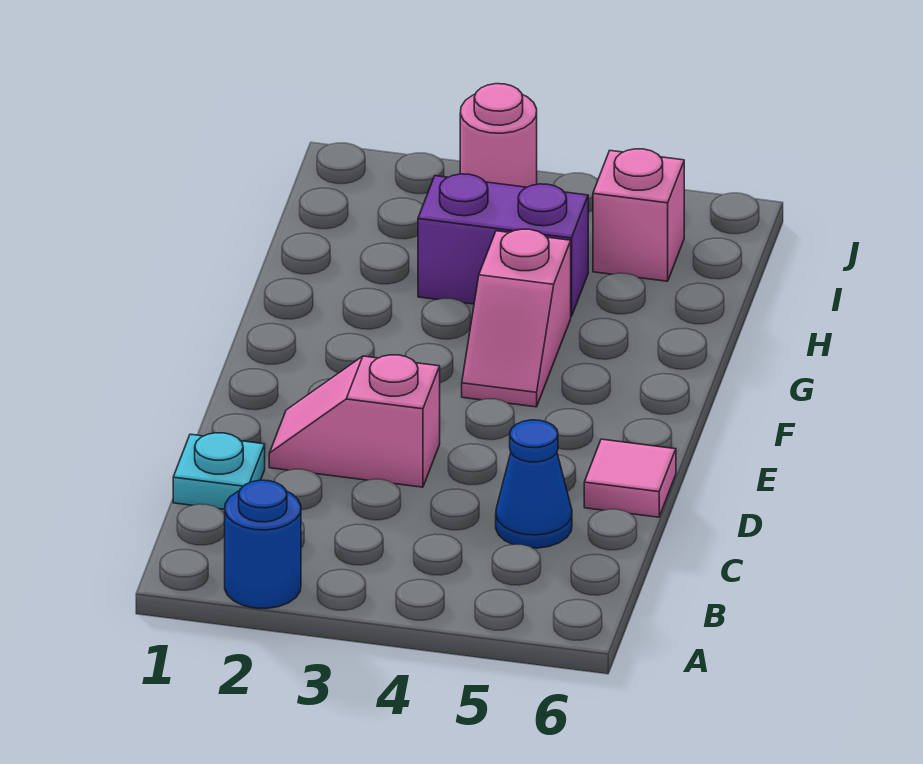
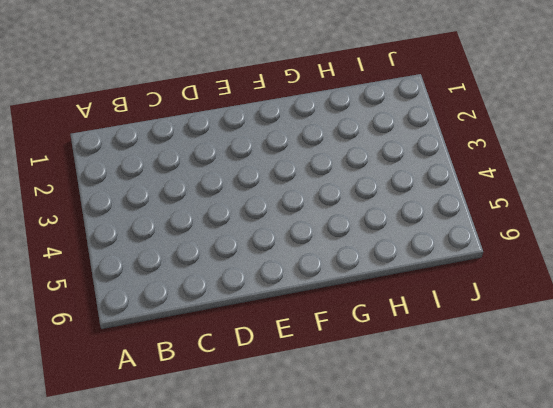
none -> blue 1x1 round brick [225,480,301,609]
none -> cyan 1x1 plate [173,433,265,509]

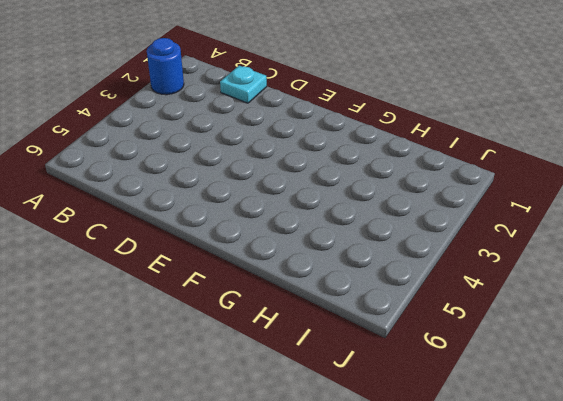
none -> blue 1x1 cone [496,420,572,548]
none -> pink 1x2 slope [269,355,440,487]

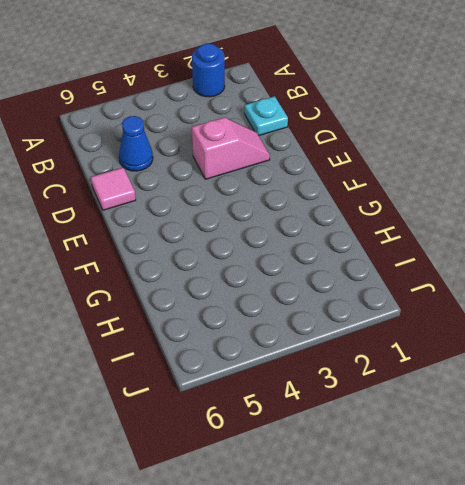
none -> pink 1x2 slope [462,229,571,407]
none -> purple 1x2 brick [418,174,588,316]

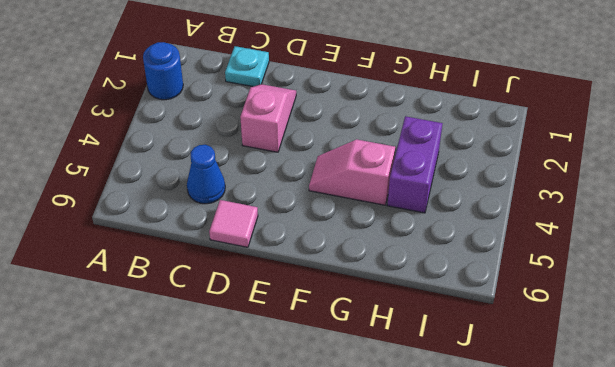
none -> pink 1x1 brick [593,149,684,281]
none -> pink 1x1 round brick [460,84,537,187]

